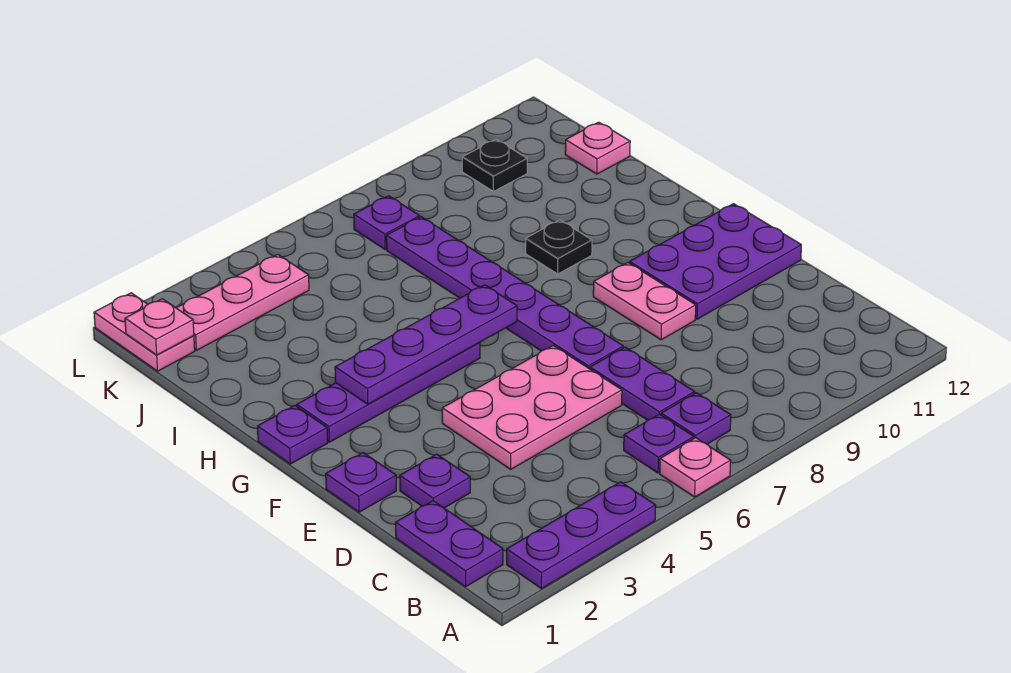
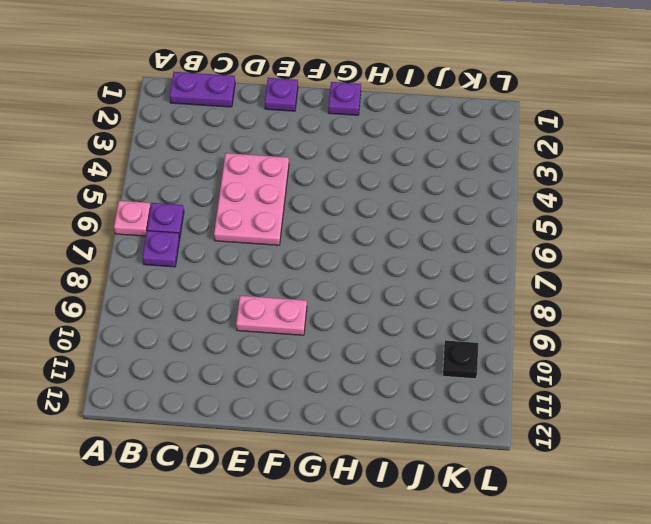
none -> purple 1x3 plate [507,482,655,589]
none -> purple 1x2 plate [590,347,695,420]
none -> purple 1x1 plate [400,454,470,508]

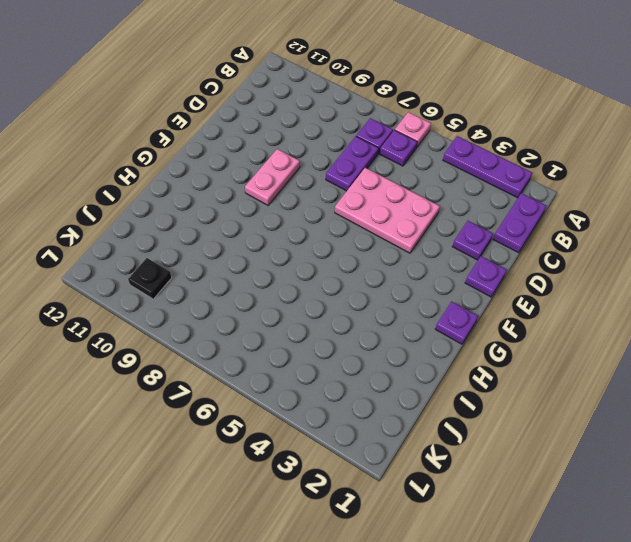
none -> purple 1x6 plate [386,217,623,369]
none -> purple 2x3 plate [630,204,801,319]
none -> purple 1x4 plate [297,343,480,442]

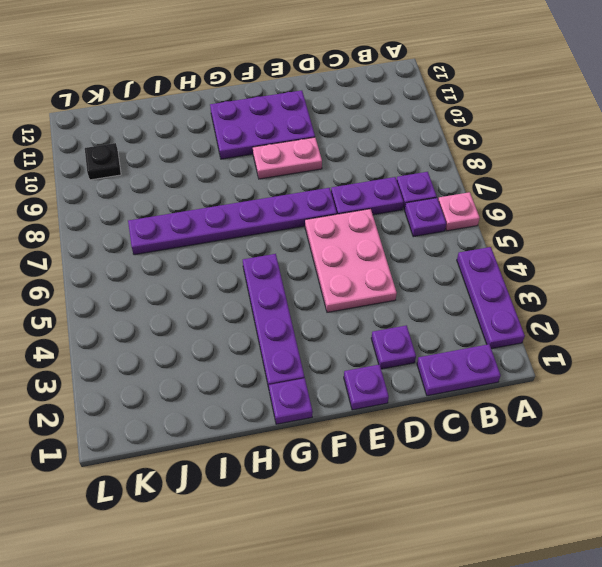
purple 2x3 plate [210,90,315,159] -> purple 2x3 plate turned to [630,204,801,319]
none -> black 1x1 plate [526,220,592,274]
none -> pink 1x1 plate [565,122,630,174]
none -> pink 1x2 plate [94,293,195,371]

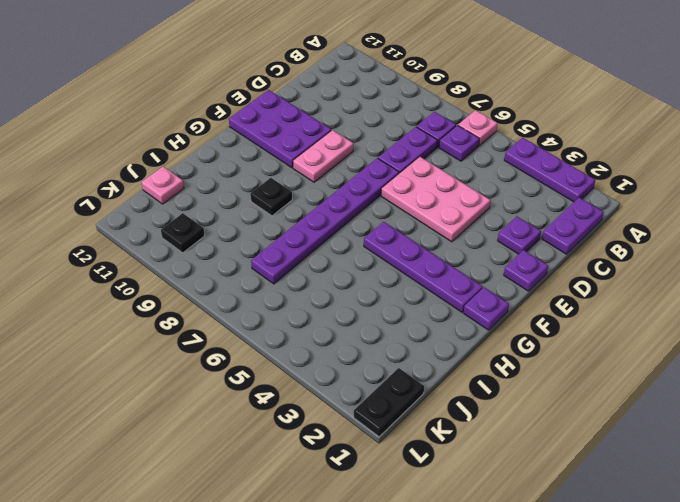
black 1x2 plate [354,368,424,437] -> pink 1x2 plate [94,293,195,371]
none -> pink 1x3 plate [177,254,309,350]
none -> purple 1x1 plate [354,196,420,249]
none -> purple 1x4 plate [335,285,517,404]

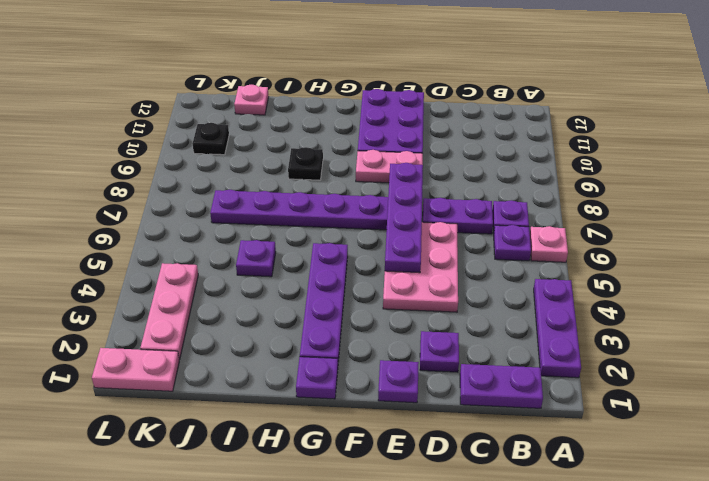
purple 1x4 plate [385,163,423,273] -> purple 1x4 plate moved to [335,285,517,404]
purple 1x1 plate [236,240,276,277] -> purple 1x1 plate moved to [354,196,420,249]
none -> pink 1x1 plate [125,299,194,355]

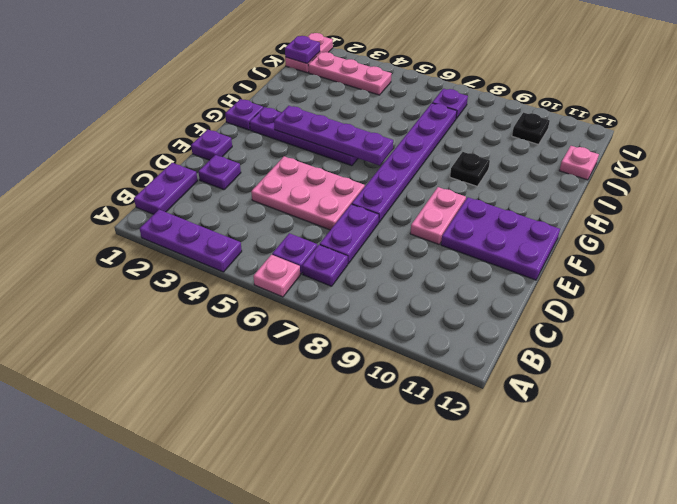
purple 1x1 plate [285,36,320,64] -> pink 1x1 plate [125,299,194,355]

